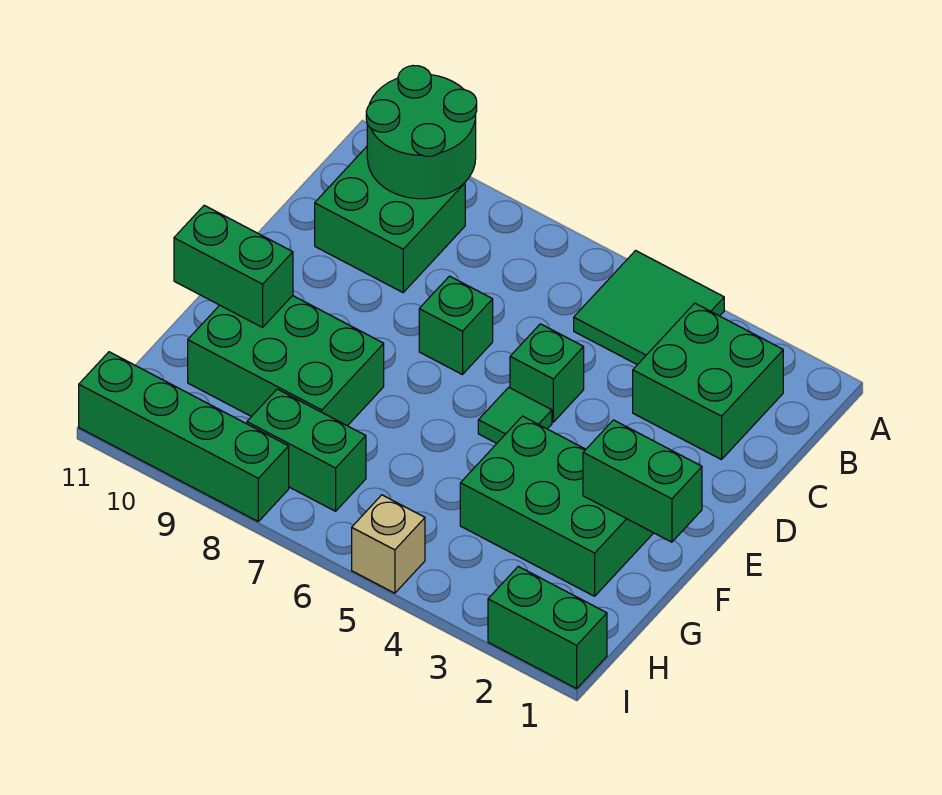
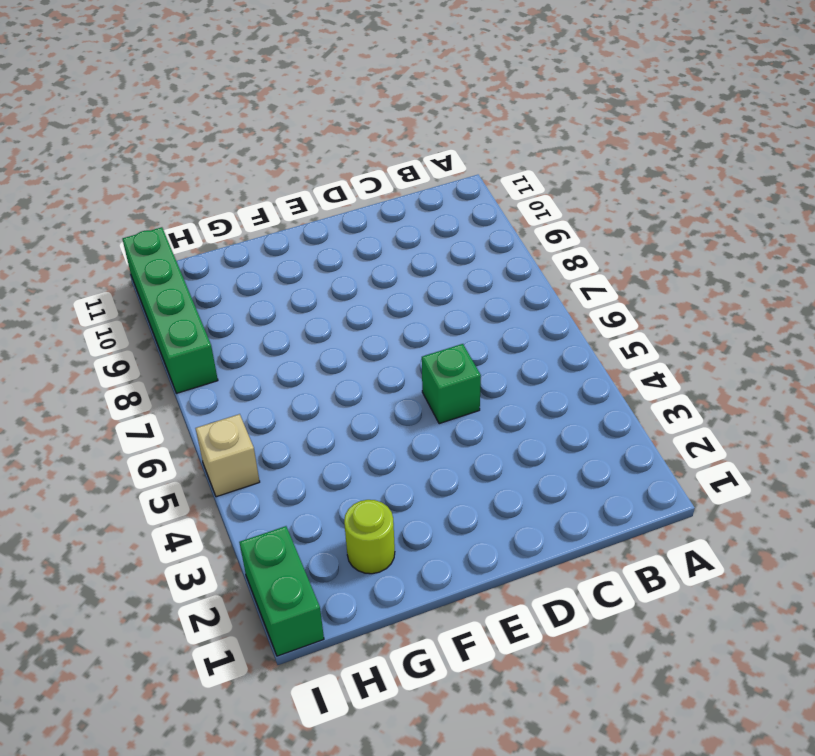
lime 1x1 round brick [344,500,395,574] -> green 2x3 brick [460,416,653,596]
none -> green 2x2 tile [574,251,724,365]
none -> green 2x2 brick [633,303,783,460]
none -> green 2x2 brick [315,147,465,292]

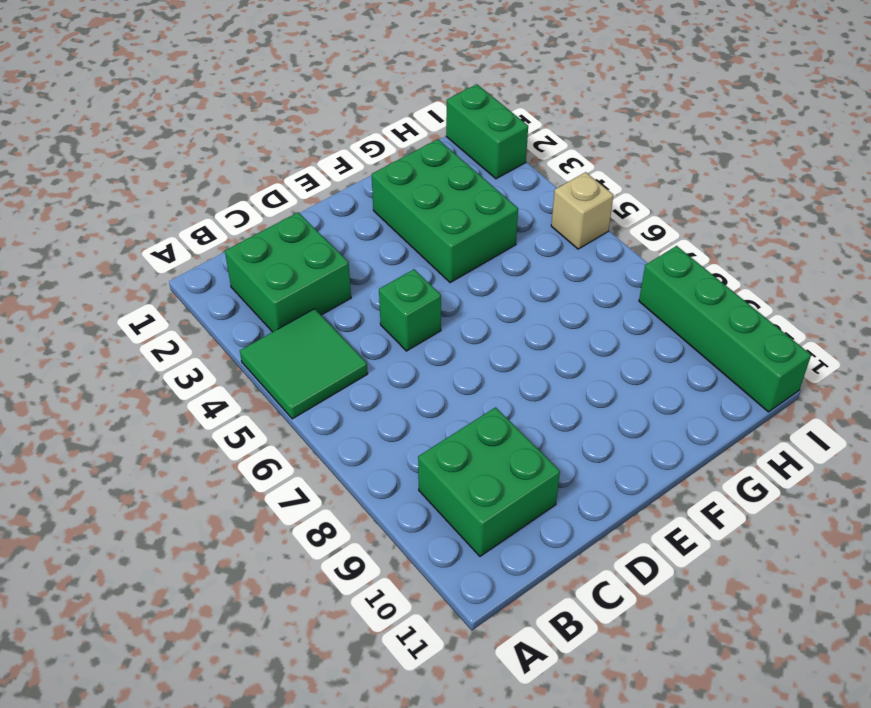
none -> green 1x1 brick [419,276,493,375]
none -> green 1x1 tile [478,387,552,443]
none -> green 2x3 brick [188,296,384,426]

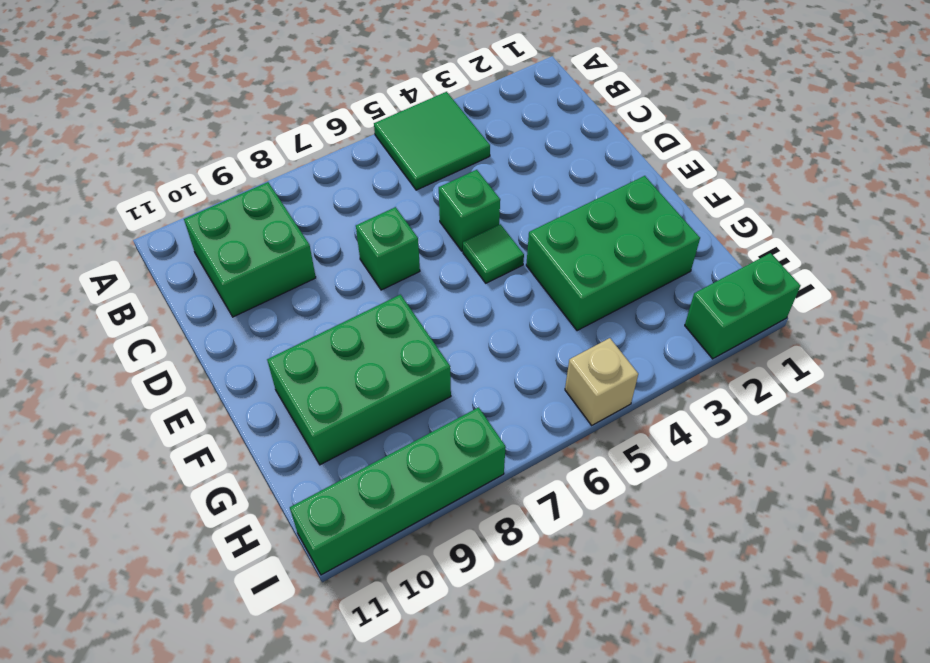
none -> green 2x2 brick [633,303,783,460]
none -> green 1x2 brick [247,389,366,511]
none -> green 2x2 round brick [366,66,477,199]

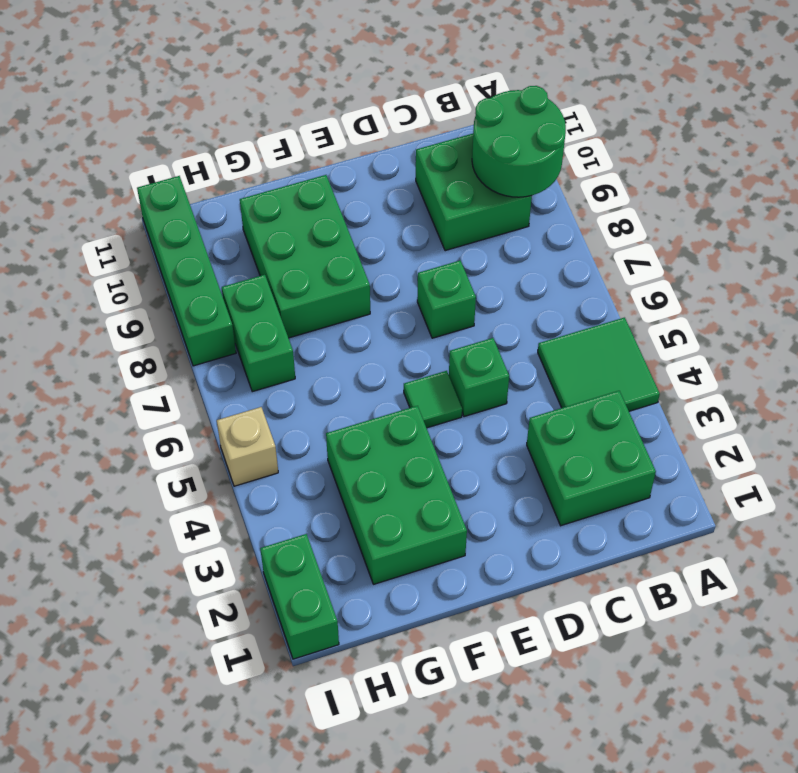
none -> green 1x2 brick [583,420,702,542]
none -> green 1x2 brick [174,205,293,327]

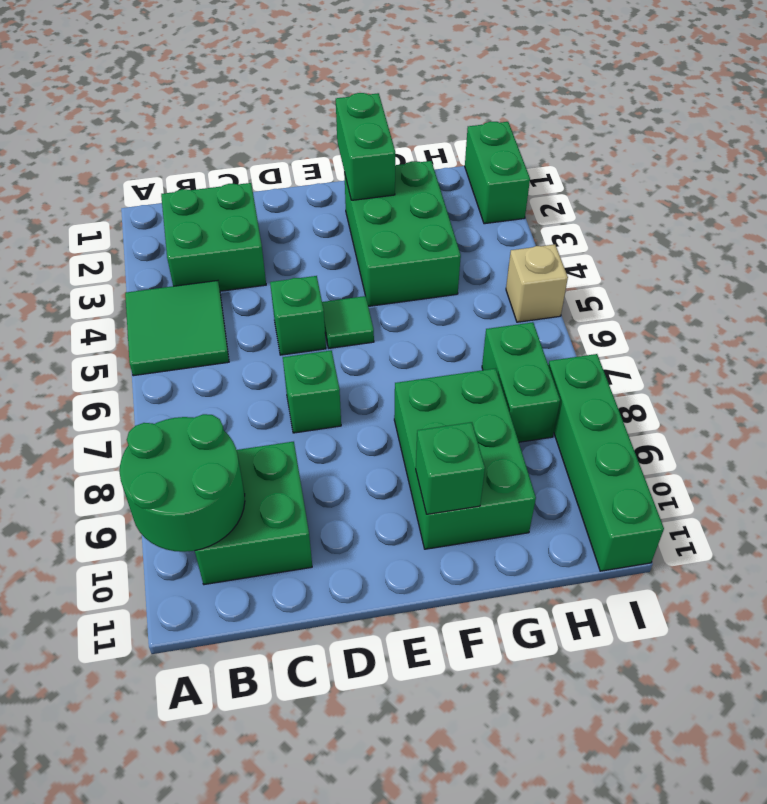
green 1x1 brick [416,422,485,514] -> green 1x2 brick [174,205,293,327]

